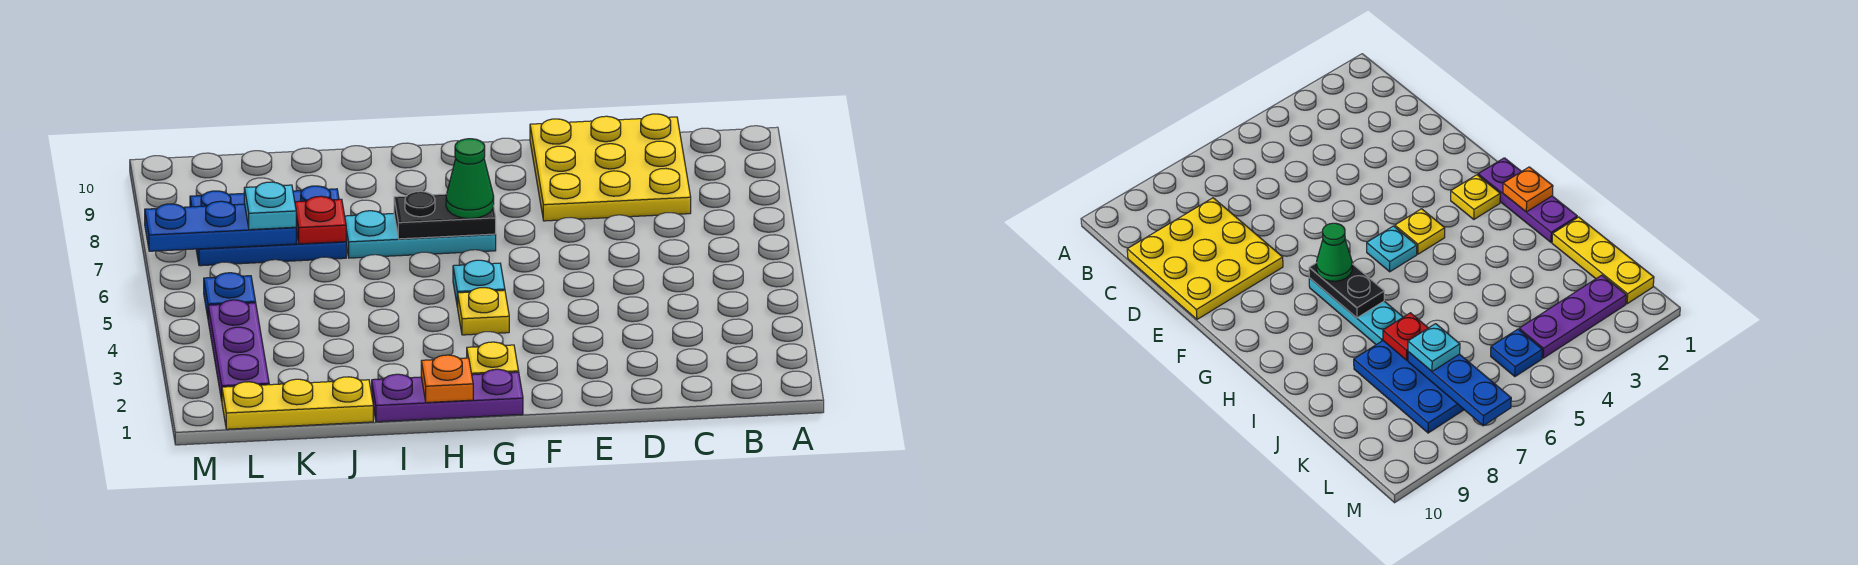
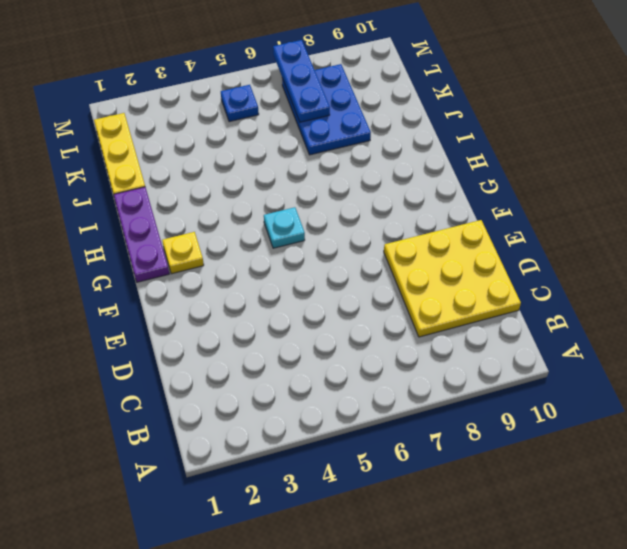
none -> yellow 1x1 plate [458,288,509,335]
none -> cyan 1x3 plate [345,211,496,258]
none -> purple 1x3 plate [208,300,269,400]

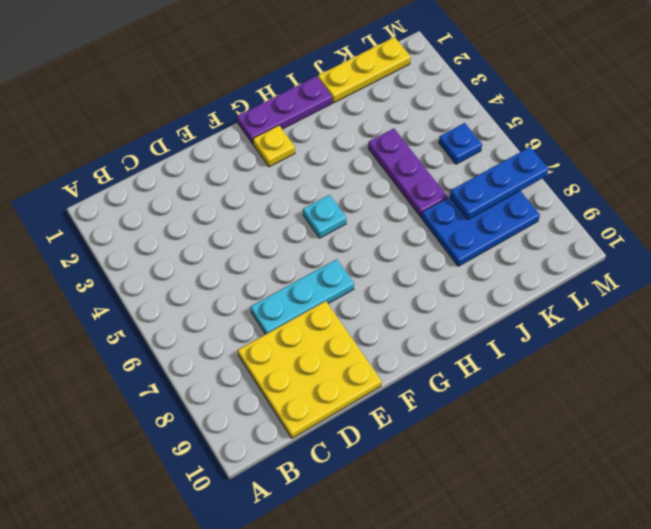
cyan 1x3 plate [251,259,354,334] -> cyan 1x3 plate moved to [345,211,496,258]
purple 1x3 plate [368,128,448,217] -> purple 1x3 plate moved to [208,300,269,400]
none -> yellow 1x1 plate [458,288,509,335]
none -> black 1x2 plate [394,191,496,239]
none -> orange 1x1 plate [421,355,473,403]

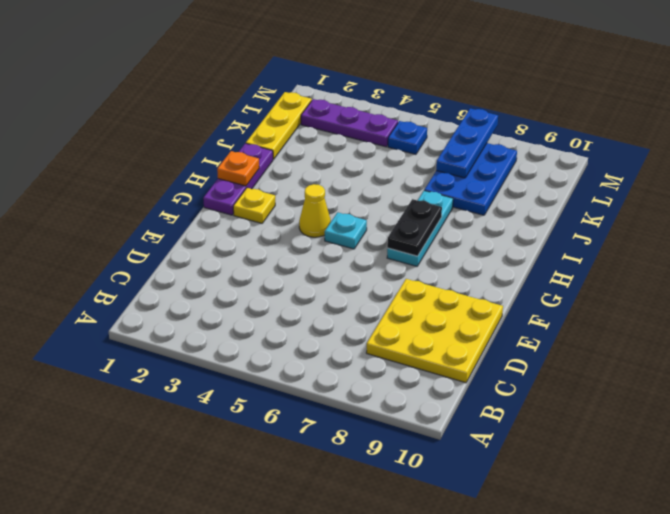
yellow 1x1 cone [299,184,331,237] -> yellow 1x1 plate [458,288,509,335]
none -> red 1x1 plate [295,196,346,244]
none -> green 1x1 cone [446,139,494,218]
none -> cyan 1x1 plate [244,182,296,230]

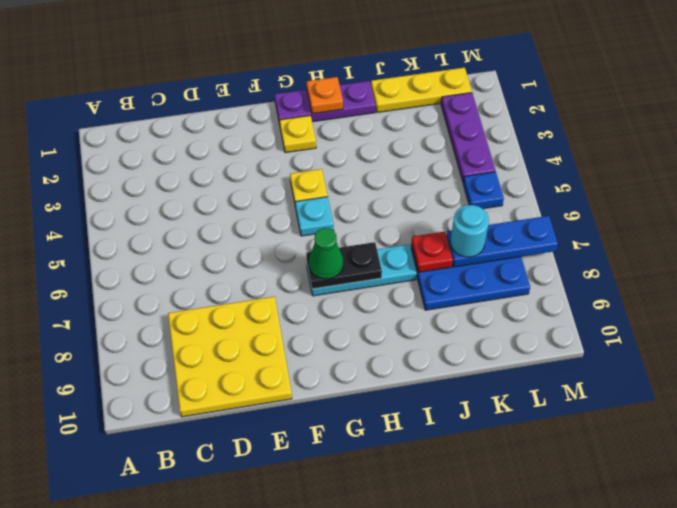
cyan 1x1 round brick [450,205,489,257] -> cyan 1x1 plate [244,182,296,230]

